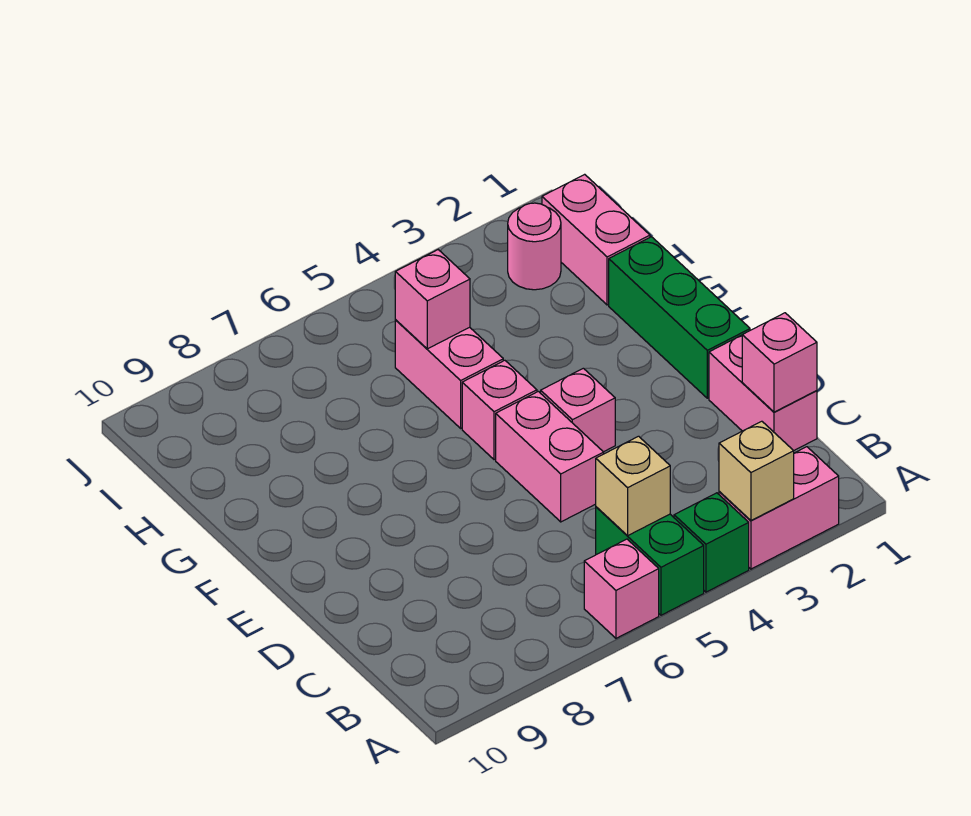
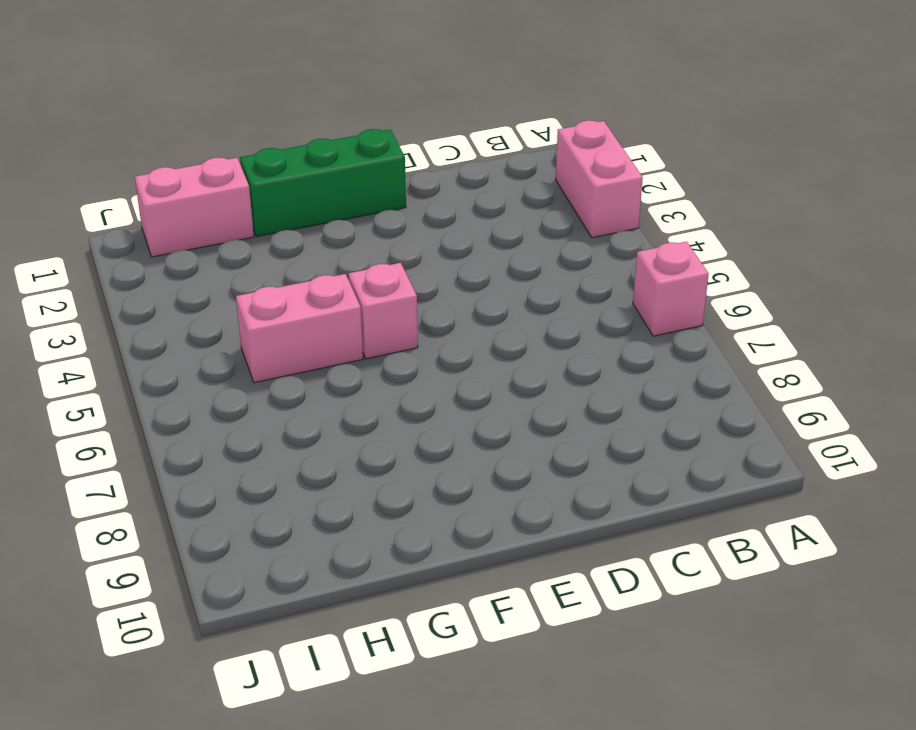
none -> green 1x1 brick [674,493,749,592]
none -> green 1x2 brick [596,507,704,615]
none -> pink 1x2 brick [709,335,817,451]

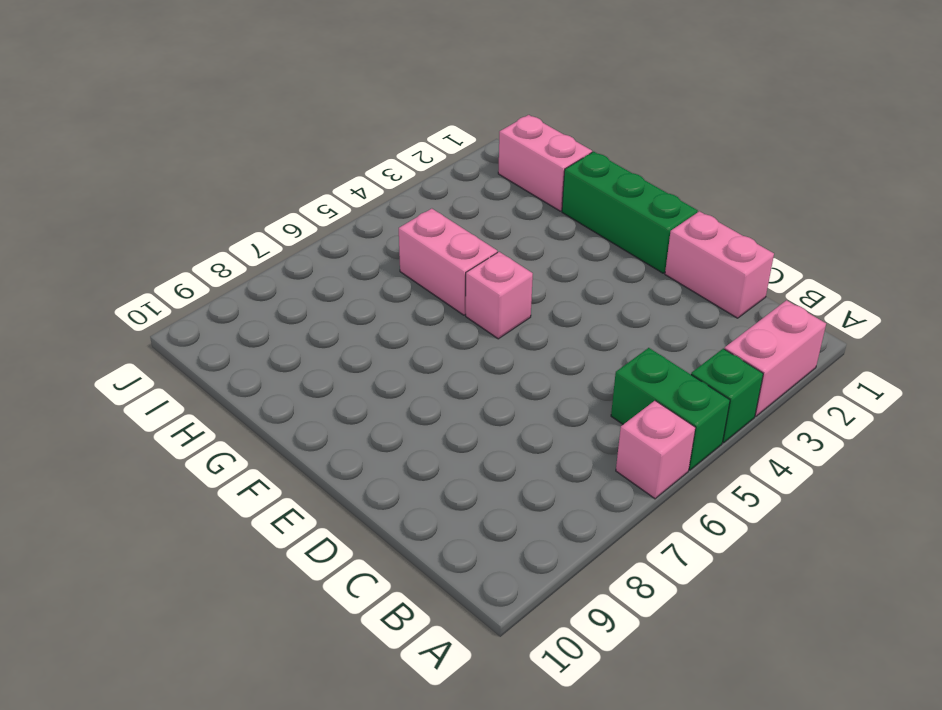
none -> pink 1x2 brick [496,391,604,522]
none -> pink 1x1 brick [541,368,615,452]
none -> pink 1x1 round brick [508,203,561,290]

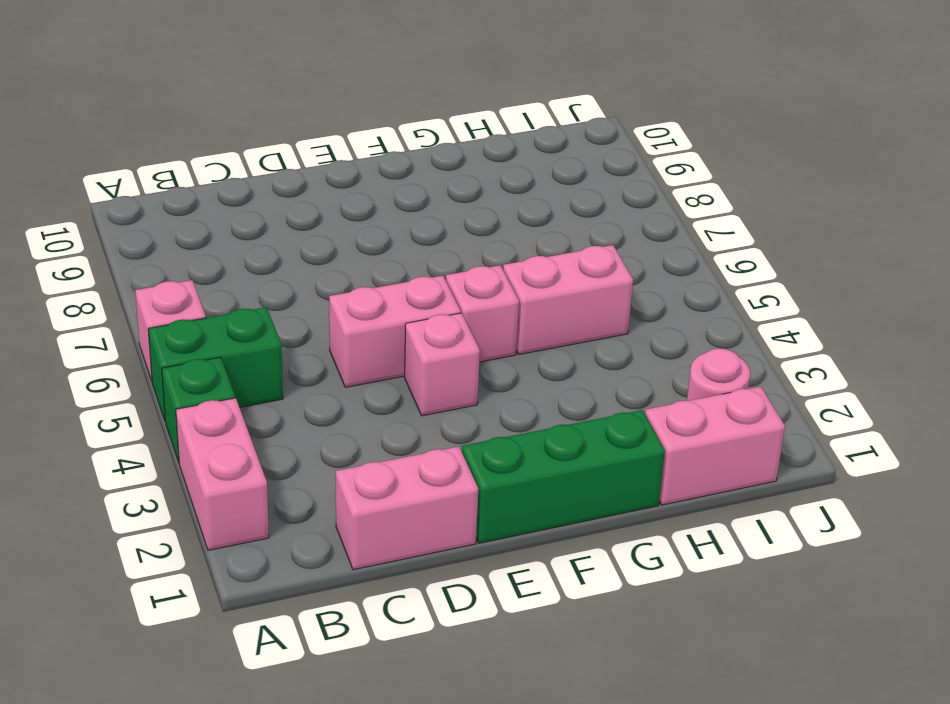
none -> tan 1x1 brick [719,421,794,520]
none -> tan 1x1 brick [596,436,670,536]
none -> pink 1x1 brick [742,313,817,412]

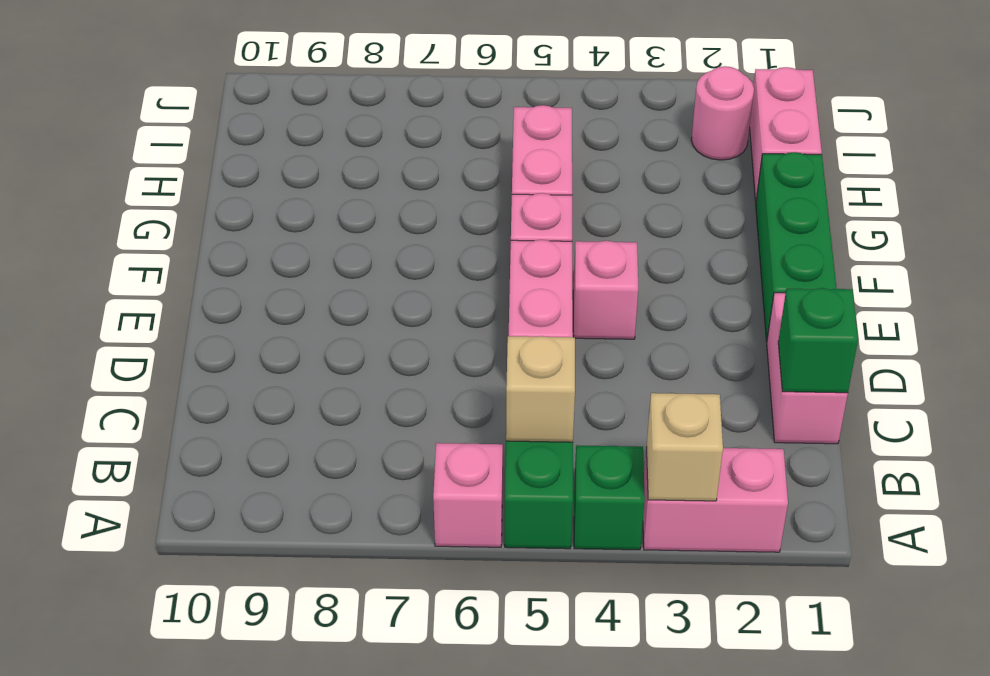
green 1x1 brick [778,288,858,393] -> pink 1x1 brick [742,313,817,412]
none -> pink 1x1 brick [395,250,470,349]

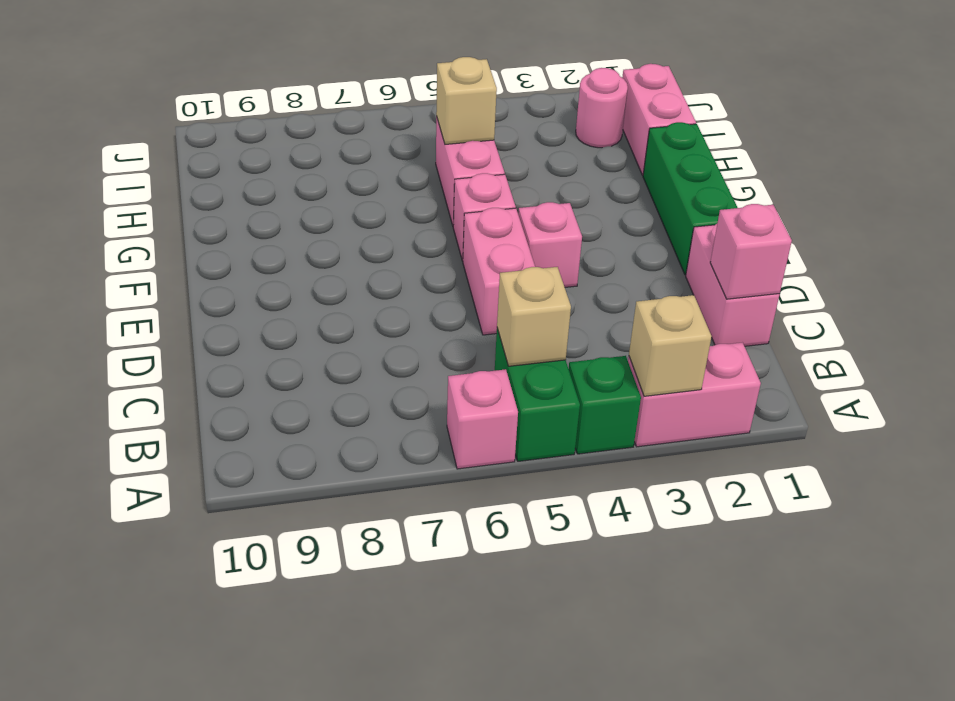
tan 1x1 brick [436,57,497,144] -> pink 1x1 brick [395,250,470,349]

